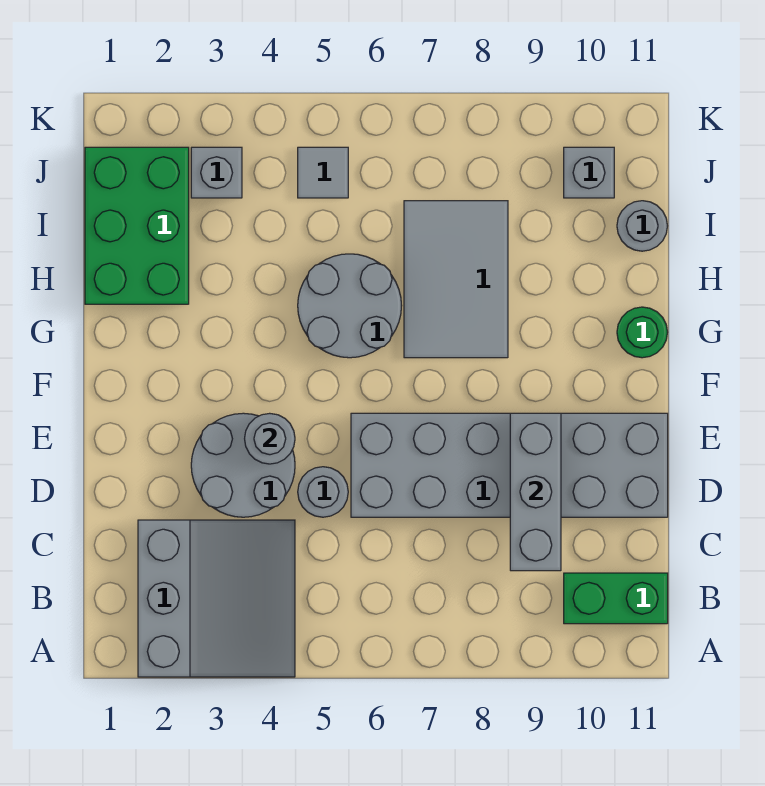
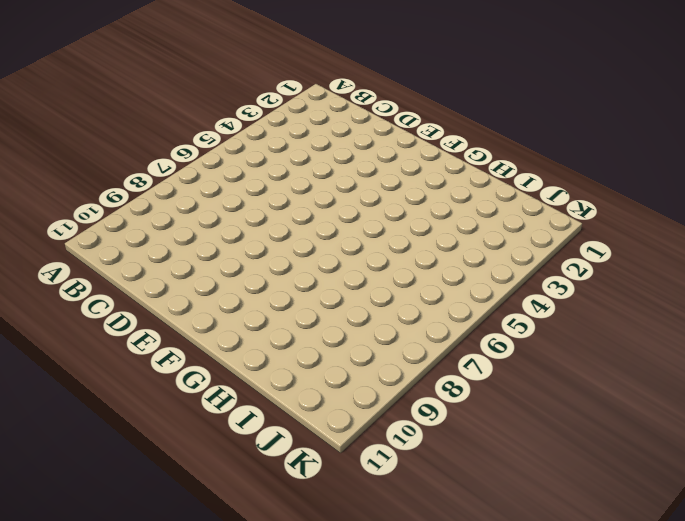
none -> grey 3x3 slope [138,520,295,677]
none -> green 1x2 brick [564,573,668,624]
none -> grey 2x2 round brick [191,413,295,517]

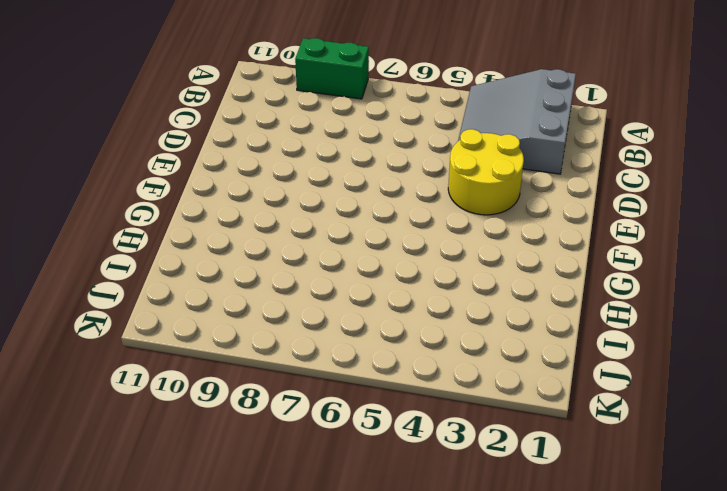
green 1x2 brick [295,38,369,99] -> green 1x2 brick moved to [564,573,668,624]
yellow 2x2 round brick [448,129,524,215] -> grey 2x2 round brick [191,413,295,517]
none -> grey 1x1 round brick [298,467,348,517]
none -> grey 2x6 brick [351,413,668,517]
none -> grey 2x2 round brick [298,254,402,358]

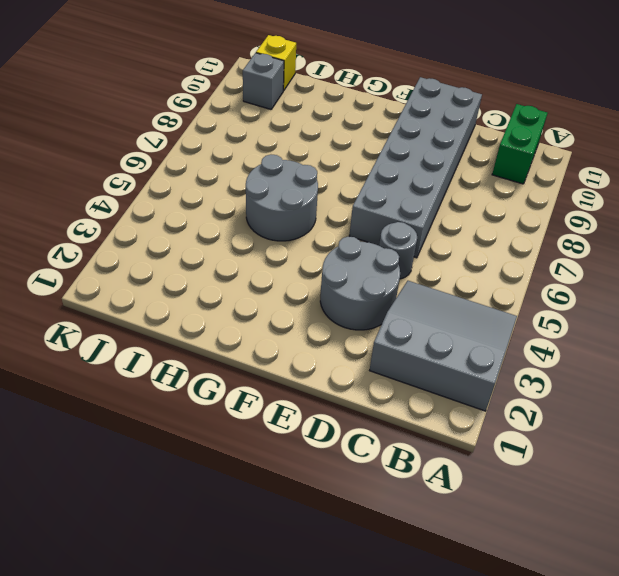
yellow 1x1 brick [256,35,296,91] -> none
none -> grey 2x3 tile [404,201,508,358]
none -> green 1x1 round brick [617,307,668,358]
none -> green 2x3 brick [85,147,189,304]

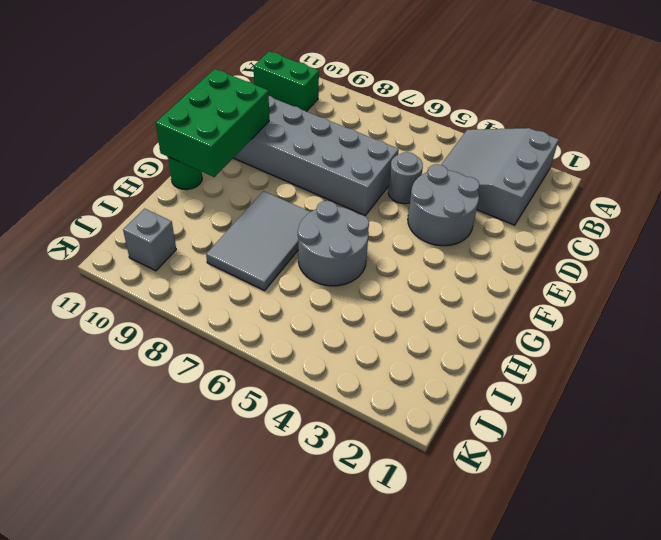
green 2x3 brick [156,69,269,177] -> green 2x3 brick moved to [85,147,189,304]
none -> grey 1x1 round brick [617,201,667,251]
none -> grey 1x1 brick [191,147,242,198]
none -> grey 1x1 tile [298,147,348,198]

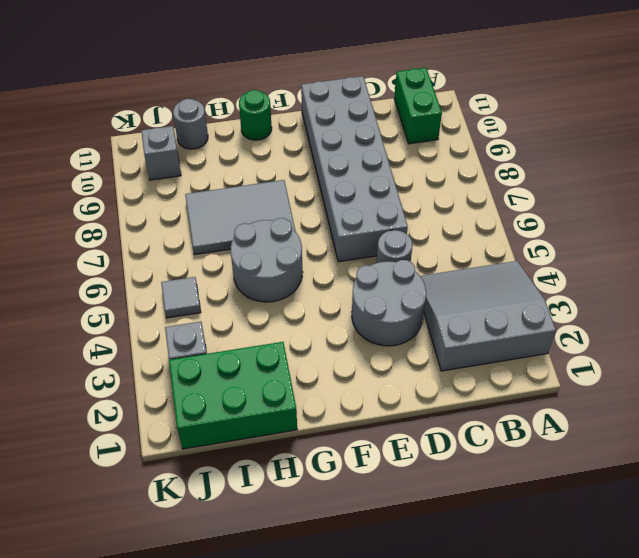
none -> grey 1x3 brick [510,413,561,571]
none -> grey 1x1 round brick [245,413,295,464]

